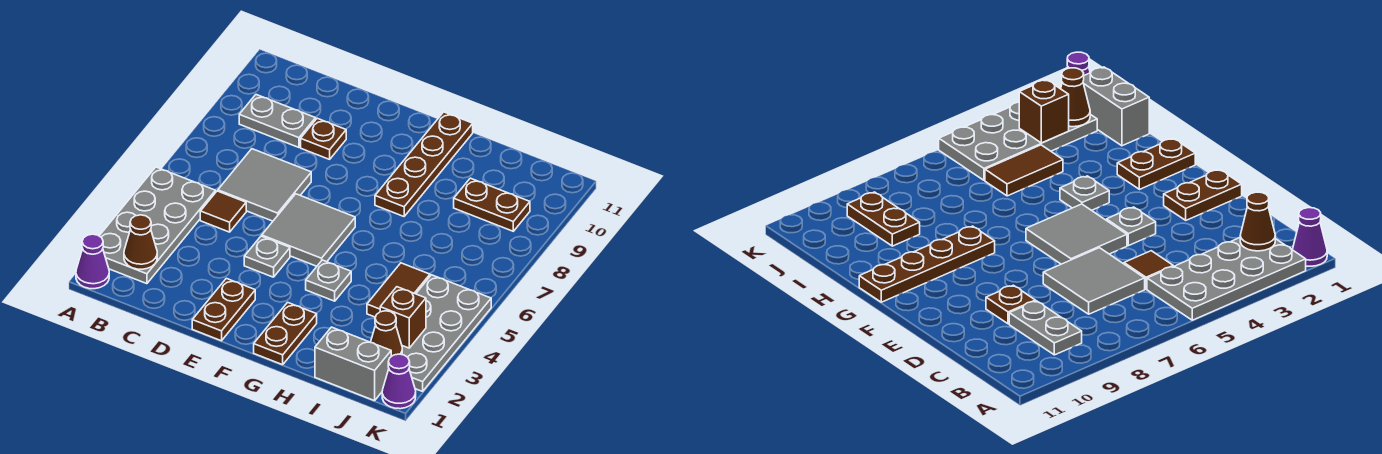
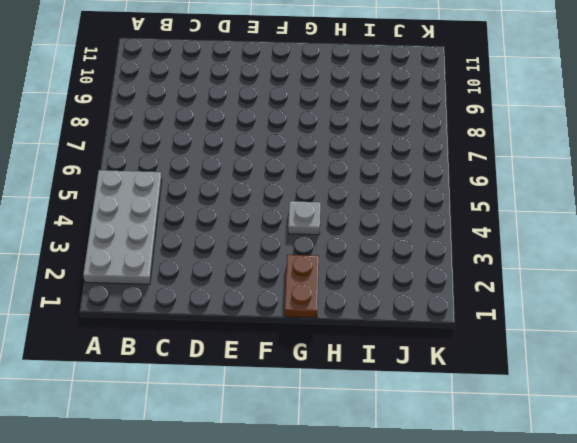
none -> purple 1x1 cone [76,234,109,289]
none -> grey 1x2 plate [239,95,316,147]
none -> brown 1x1 tile [200,191,246,232]

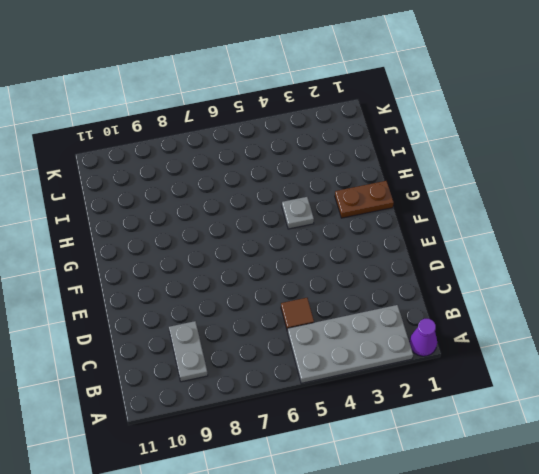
none -> grey 2x2 tile [218,149,311,221]
none -> brown 1x1 plate [301,118,346,159]
none -> brown 1x2 plate [192,278,255,341]

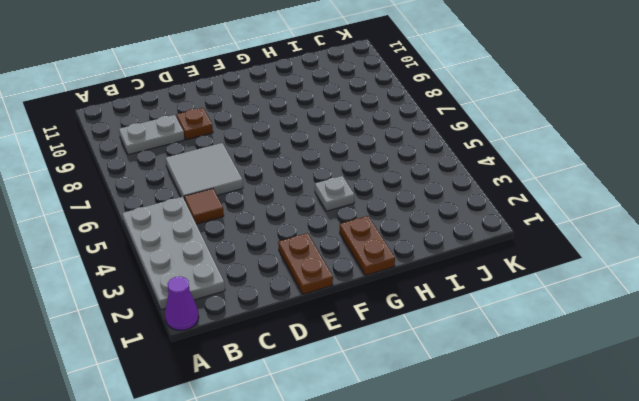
none -> grey 1x1 plate [244,236,290,277]
none -> grey 2x2 tile [262,194,355,266]
none -> brown 1x4 plate [375,112,473,216]

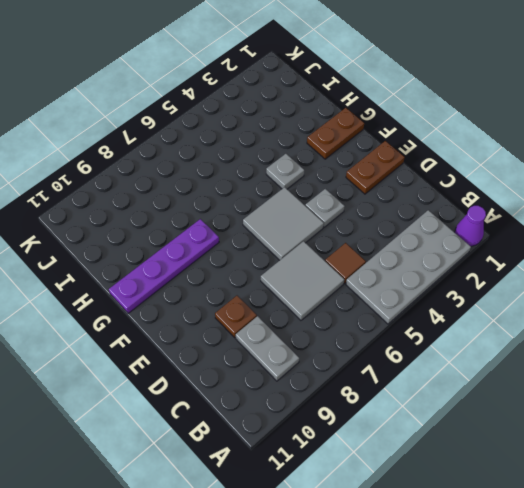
purple 1x4 plate [109,219,219,313] -> brown 1x4 plate [375,112,473,216]
none -> grey 1x2 brick [315,327,391,401]
none -> brown 1x2 tile [367,263,430,317]
none -> brown 1x2 plate [454,178,530,231]

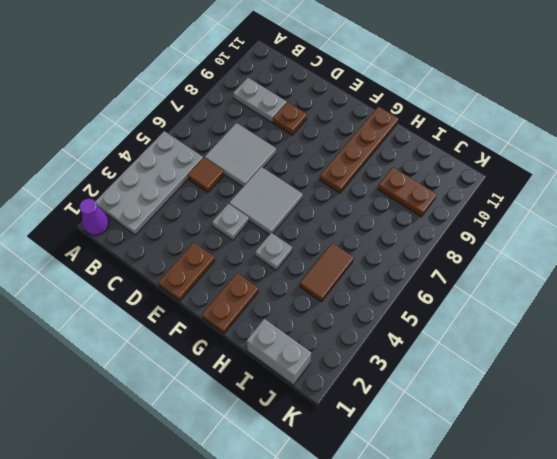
none -> grey 2x4 plate [402,275,491,391]
none -> purple 1x1 cone [382,354,416,409]
none -> brown 1x1 cone [124,215,157,269]

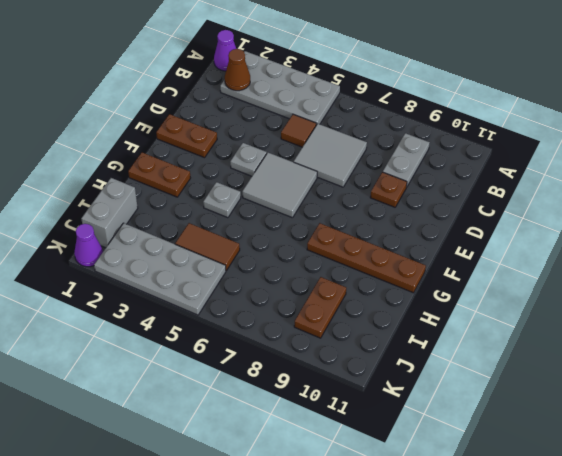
none -> brown 1x1 cone [371,311,402,357]
none -> brown 1x1 brick [380,287,426,348]

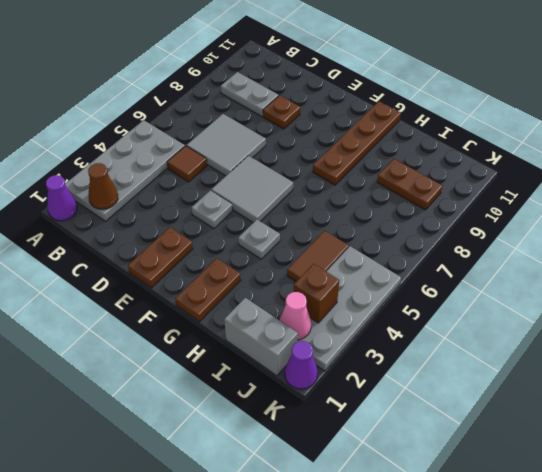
pink 1x1 cone [280,292,311,340] -> brown 1x1 cone [371,311,402,357]

